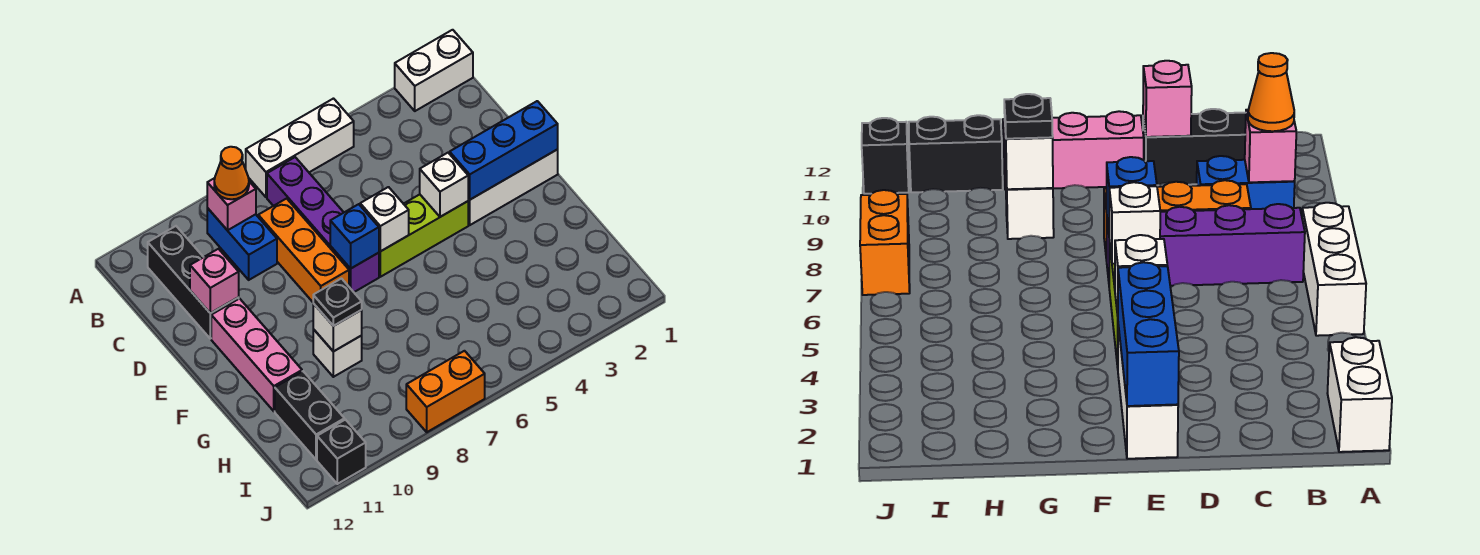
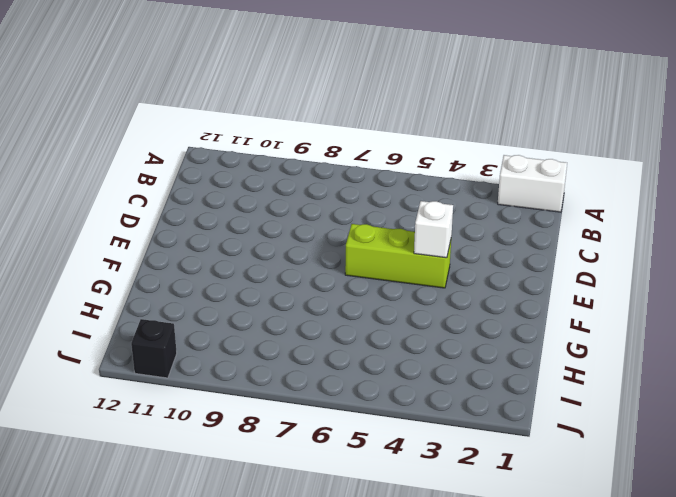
none -> white 1x3 brick [246,99,354,197]
none -> purple 1x4 brick [267,157,379,292]
none -> blue 1x2 brick [207,208,277,280]

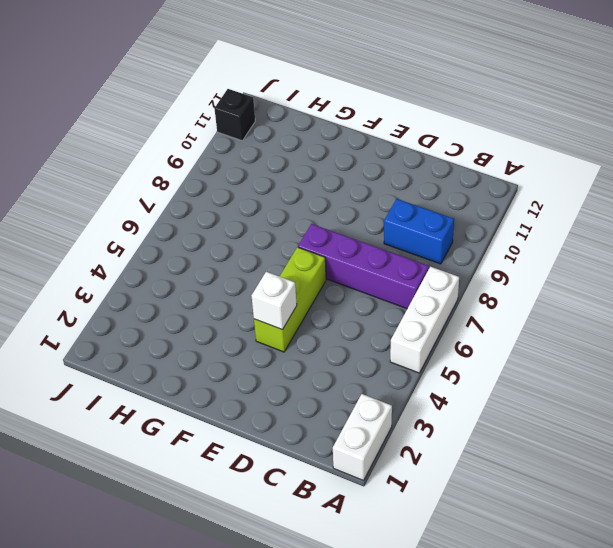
none -> black 1x3 brick [148,226,239,339]
none -> orange 1x3 brick [258,199,349,302]
none -> white 1x3 brick [468,149,558,225]

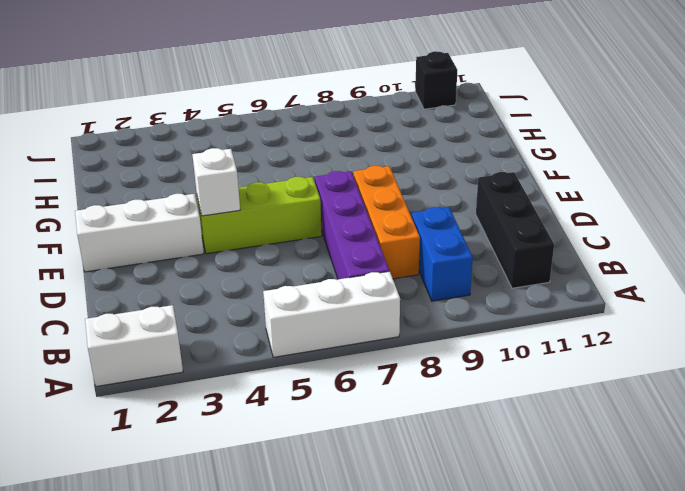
none -> pink 1x3 brick [211,299,302,411]
none -> white 1x1 brick [313,329,362,377]
none -> black 1x2 brick [275,371,344,460]

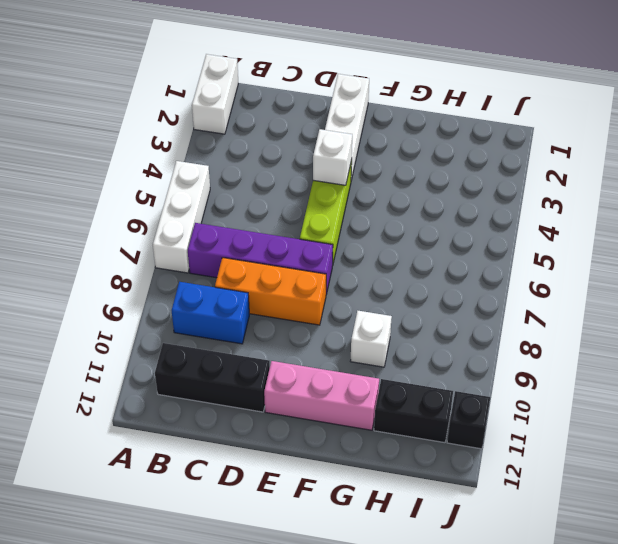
none -> orange 1x2 brick [406,351,485,432]
none -> pink 1x1 brick [207,178,256,230]
none -> pink 1x1 brick [190,249,239,313]

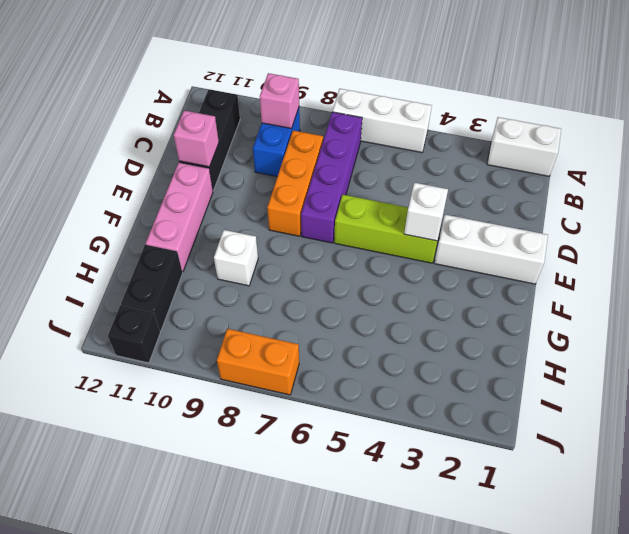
none -> blue 1x3 brick [450,101,558,200]
none -> white 1x1 brick [360,187,409,251]
none -> blue 1x1 brick [330,204,379,269]

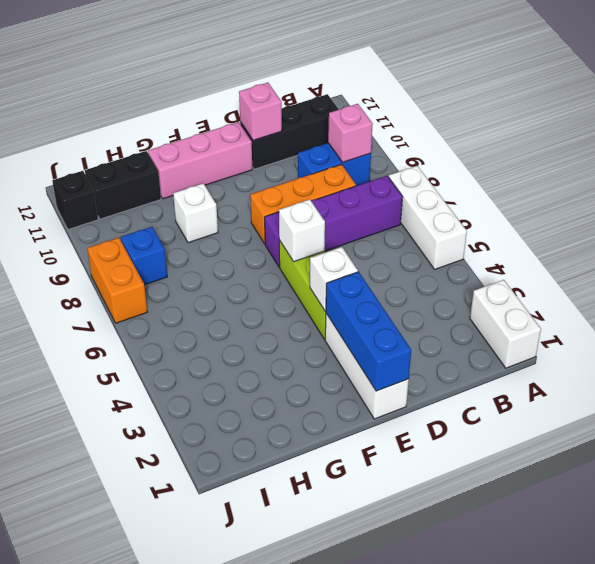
blue 1x1 brick [121,227,167,285] -> blue 1x1 brick moved to [330,204,379,269]
none -> white 1x1 brick [313,304,362,351]
none -> orange 1x1 cone [214,147,249,199]
none -> black 1x1 plate [313,279,362,326]

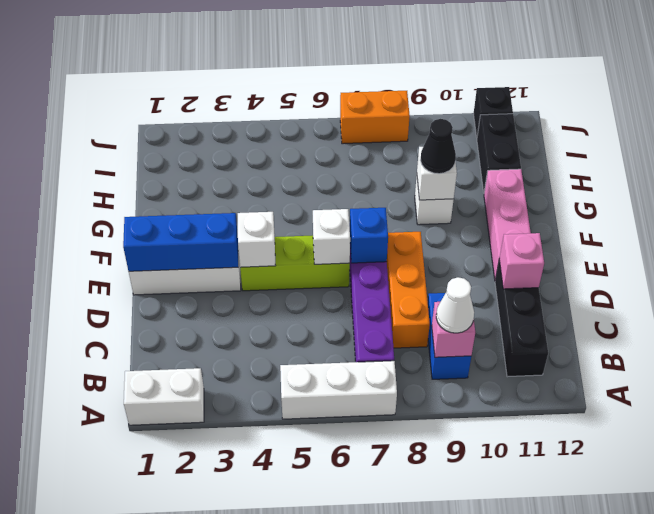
white 1x1 cone [436,277,474,333] -> orange 1x1 cone [214,147,249,199]
black 1x1 cone [420,119,456,174] -> black 1x1 plate [313,279,362,326]

